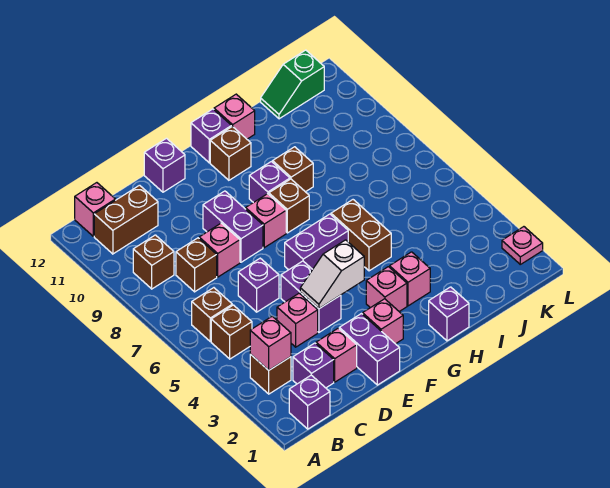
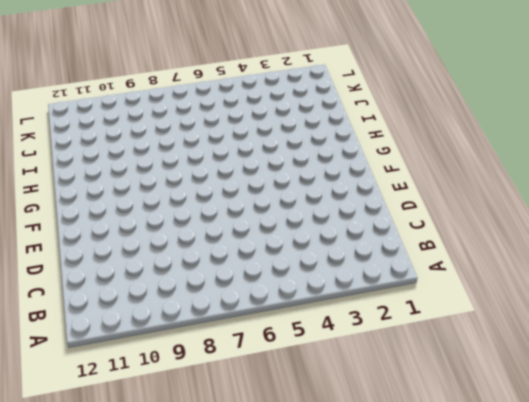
none -> purple 1x1 brick [289,375,330,429]
none -> brown 1x1 brick [250,354,291,394]
none -> brown 1x1 brick [211,305,252,359]
none -> brown 1x1 brick [192,288,232,341]

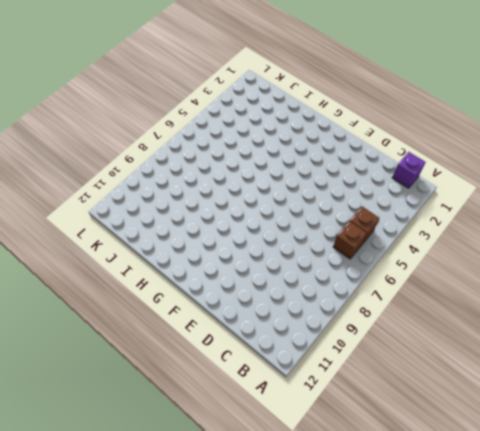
none -> brown 1x1 brick [250,354,291,394]
none -> brown 1x1 brick [133,235,174,289]
none -> brown 1x2 brick [94,185,158,254]
none -> pink 1x1 brick [75,183,115,236]

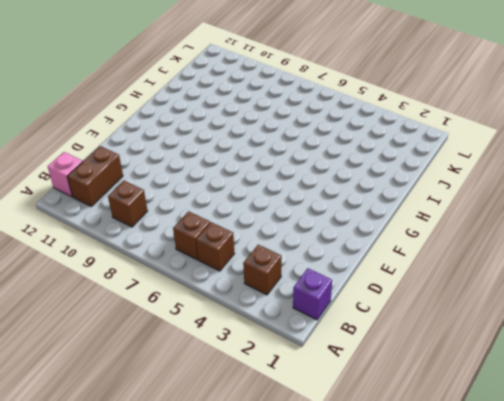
none -> purple 1x1 brick [293,343,334,388]
none -> brown 1x1 brick [176,238,217,292]
none -> pink 1x1 brick [316,328,357,382]
none -> pink 1x1 brick [277,293,318,347]

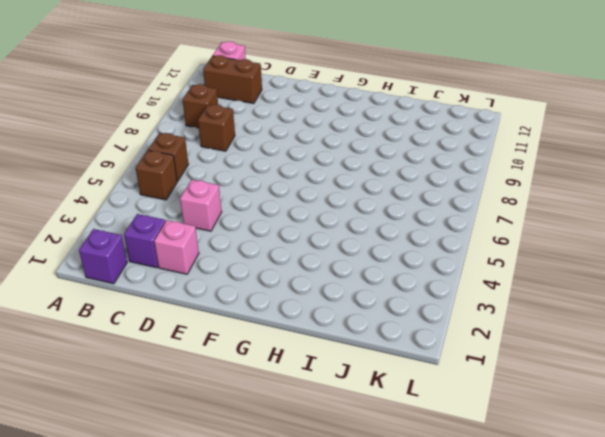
none -> brown 1x1 brick [250,354,291,394]
none -> purple 1x1 brick [238,258,279,312]
none -> pink 1x1 brick [199,223,240,277]
none -> purple 1x2 brick [339,314,400,385]

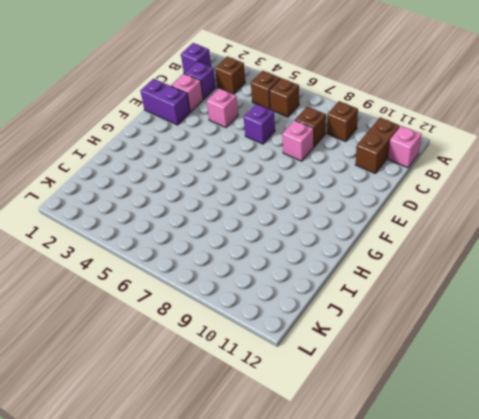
none -> purple 1x2 brick [281,261,341,332]
none -> purple 1x2 brick [203,191,263,262]
none -> purple 1x1 brick [144,138,185,192]
none -> pink 1x1 brick [363,299,403,344]

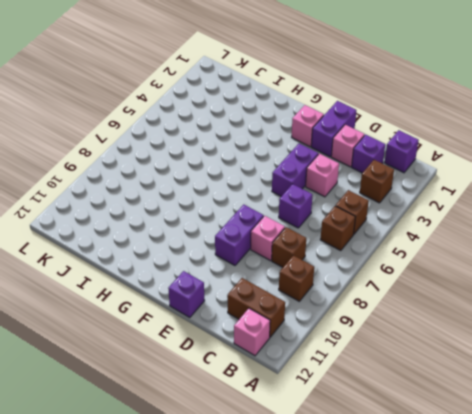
none -> purple 1x2 brick [285,214,348,270]
none -> pink 1x1 brick [246,194,286,248]
none -> pink 1x1 brick [366,267,407,312]
none -> brown 1x1 brick [269,179,309,233]

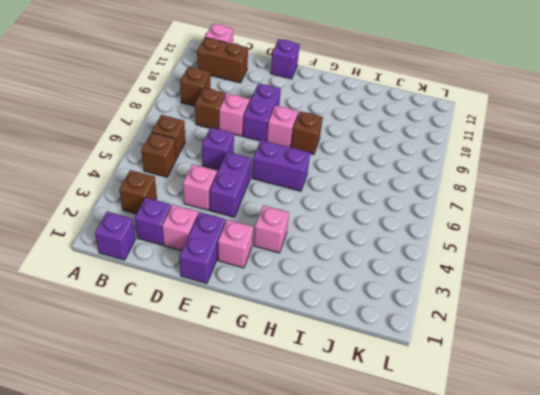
none -> purple 1x1 brick [249,162,290,203]
none -> brown 1x1 brick [210,126,251,180]
none -> purple 1x1 brick [191,109,232,163]
none -> purple 1x1 brick [429,287,469,341]

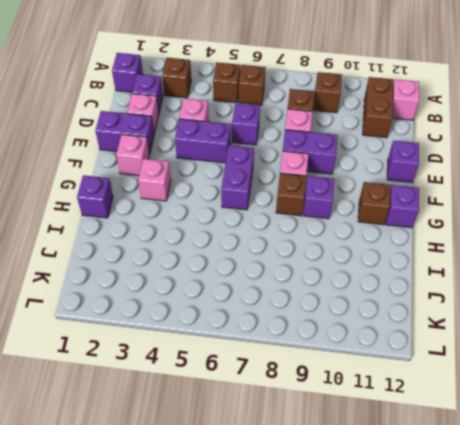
none -> pink 1x1 brick [390,252,430,306]
none -> brown 1x2 brick [331,200,391,271]
none -> brown 1x1 brick [273,147,313,192]
none -> pink 1x1 brick [214,94,255,139]

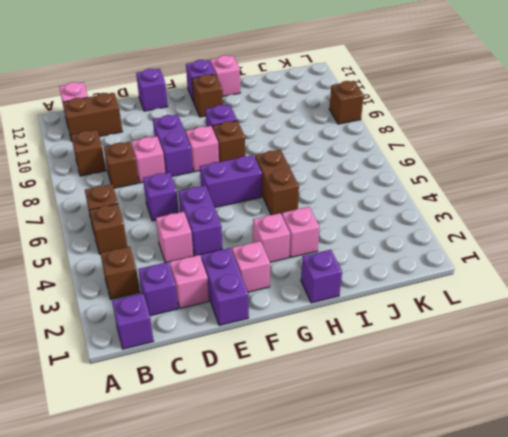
brown 1x1 brick [329,81,364,124] -> brown 1x1 brick moved to [273,147,313,192]
none -> green 1x2 slope [261,50,324,119]
none -> pink 1x1 plate [502,227,543,264]
none -> pink 1x1 brick [250,316,291,370]
none -> white 1x2 slope [300,240,364,309]

